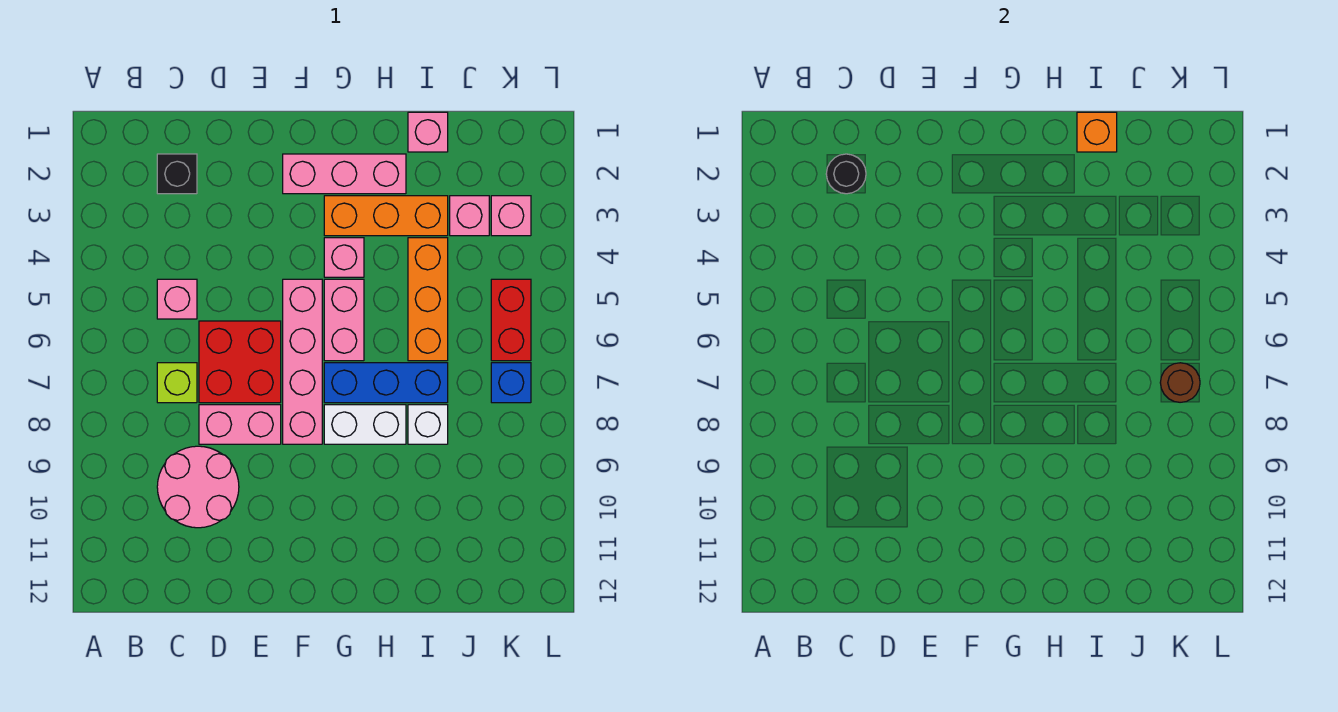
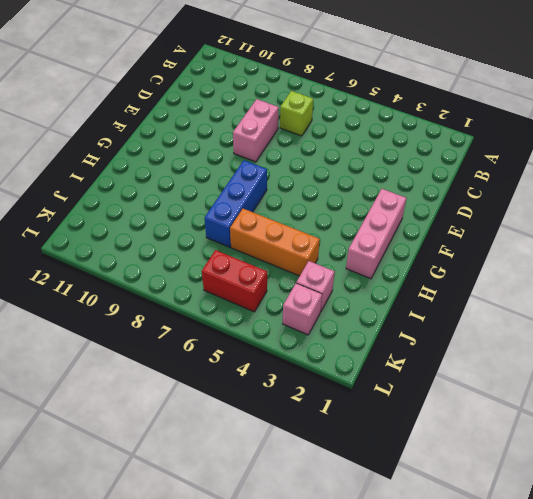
none -> black 1x1 brick [157,154,197,194]
none -> pink 1x1 brick [157,279,197,319]
none -> pink 2x2 round brick [157,446,239,528]

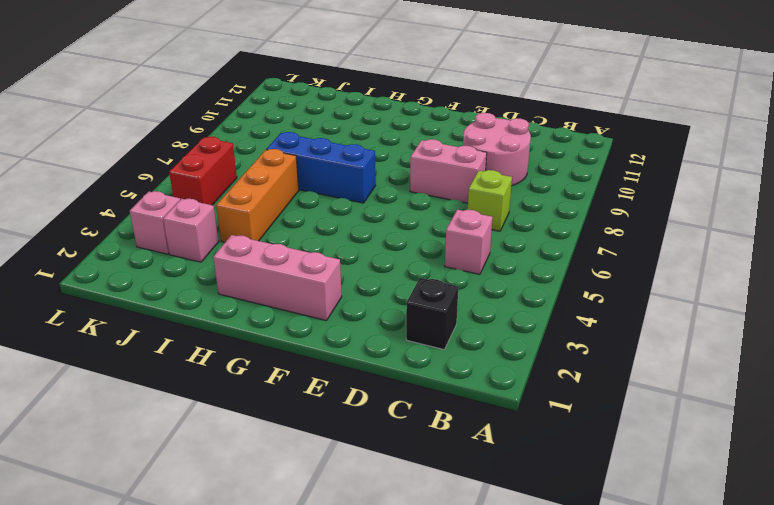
none -> red 2x2 brick [199,321,281,403]
none -> pink 1x4 brick [283,279,322,444]
none -> orange 1x3 brick [324,196,448,236]

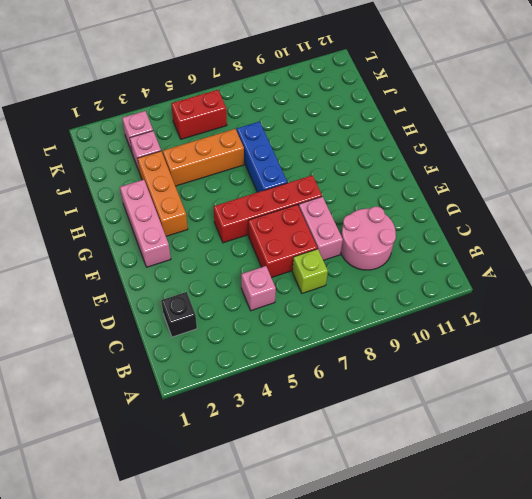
red 1x4 brick [214,175,322,243] -> pink 1x4 brick [283,279,322,444]
none -> pink 1x1 brick [324,238,364,277]
none -> pink 1x2 brick [324,279,364,361]
none -> white 1x2 brick [324,405,406,444]

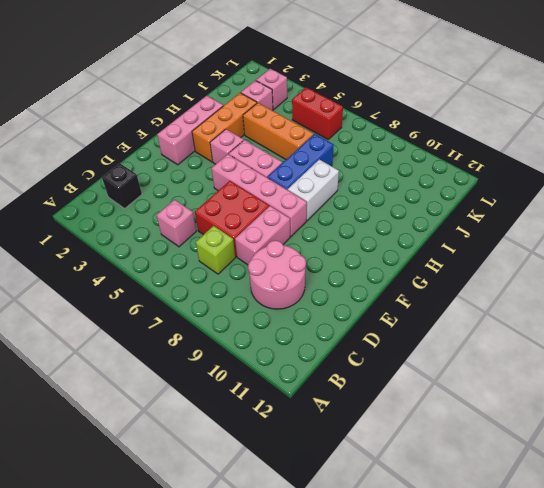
none -> pink 1x1 brick [408,112,448,152]
none -> white 1x1 brick [408,405,448,444]
none -> blue 1x1 brick [491,363,531,403]

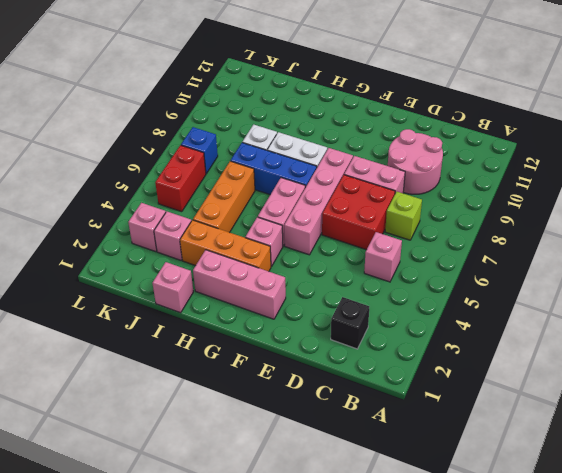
none -> black 1x1 round brick [826,154,866,194]
none -> orange 1x1 brick [1077,112,1117,152]
none -> brown 1x1 round brick [1160,363,1200,402]

